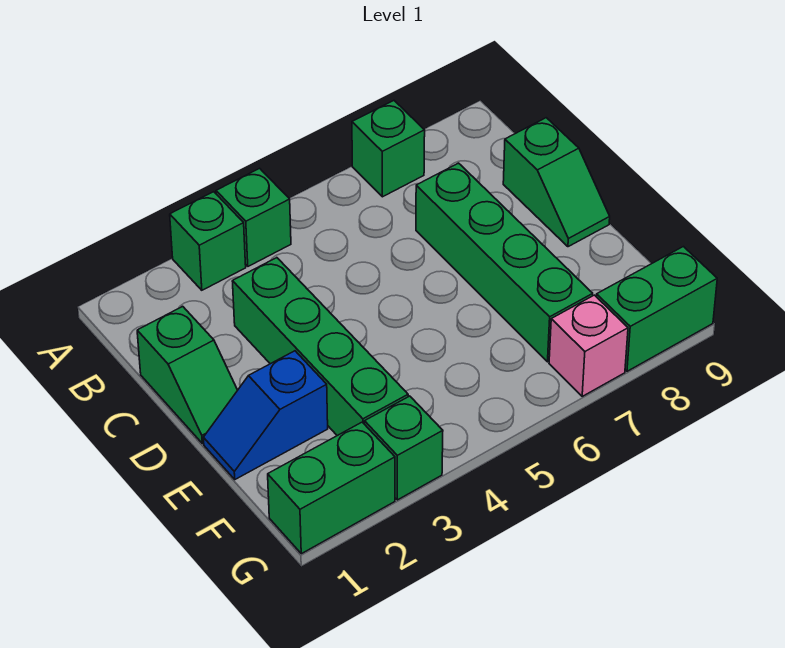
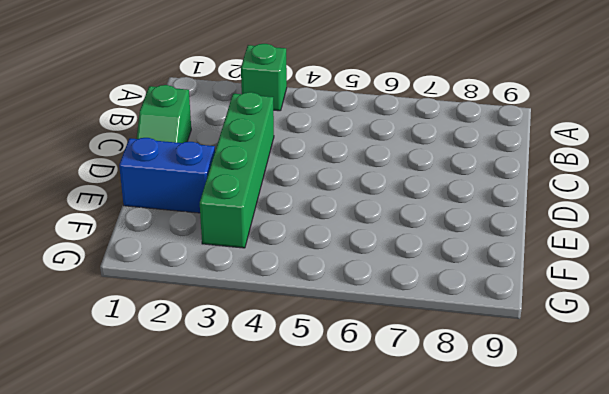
blue 1x2 brick [119,138,215,213] -> blue 1x2 slope [204,351,328,479]
none -> green 1x1 brick [216,168,291,266]
none -> green 1x1 brick [352,101,425,197]
none -> green 1x4 brick [416,163,593,362]

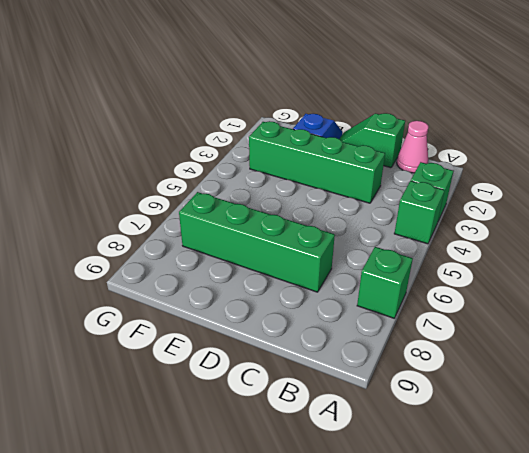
pink 1x1 cone [397,121,428,173] -> none
none -> green 1x2 slope [503,118,610,247]
none -> green 1x2 brick [268,422,395,554]
none -> green 1x1 brick [365,396,443,500]

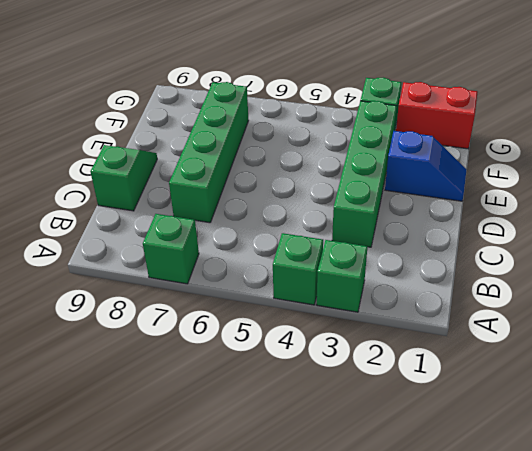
red 1x2 brick [396,82,478,149] -> green 1x2 brick [268,422,395,554]
none -> green 1x2 slope [137,306,238,444]
none -> pink 1x1 brick [549,295,628,396]
none -> green 1x2 brick [596,247,717,371]

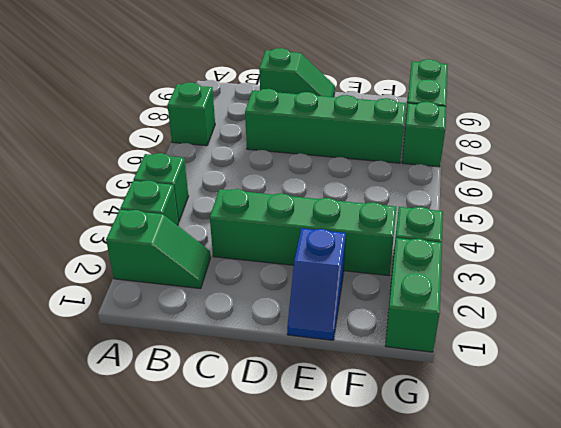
green 1x2 slope [106,210,211,289] -> green 1x2 slope moved to [137,306,238,444]
green 1x1 brick [402,102,446,167] -> pink 1x1 brick [549,295,628,396]

